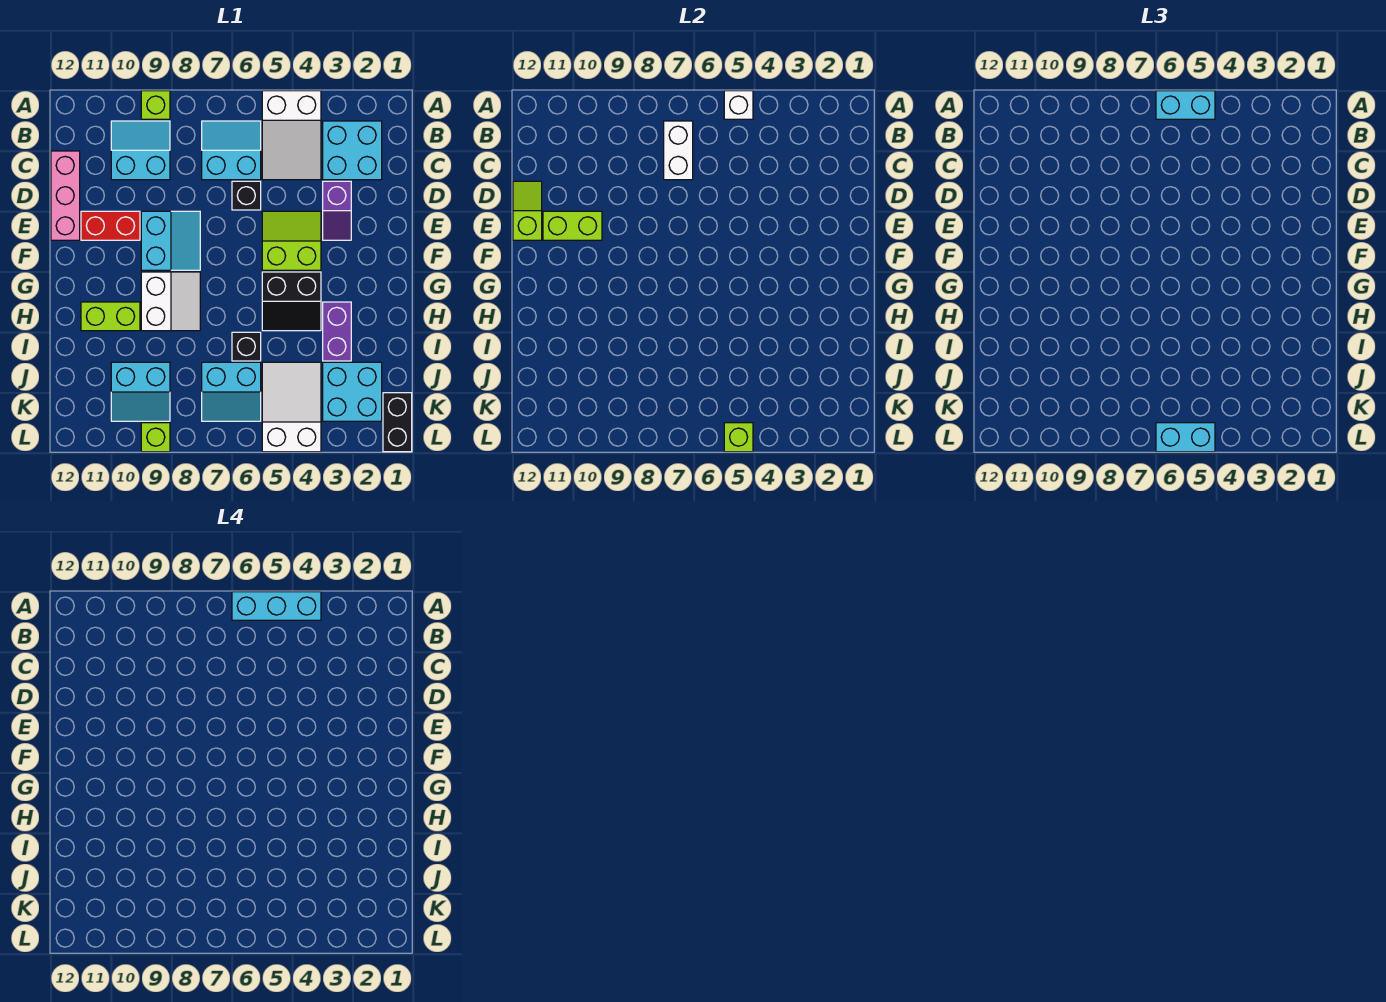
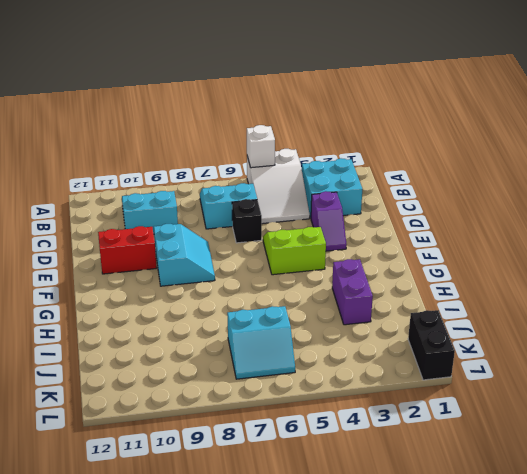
none -> lime 1x1 brick [141,91,170,119]
none -> pink 1x3 brick [51,151,80,240]
none -> black 2x2 slope [262,272,321,331]
none -> white 2x2 slope [141,272,200,331]

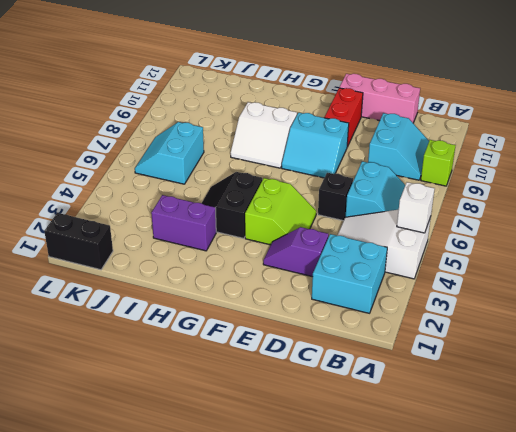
none -> lime 1x2 brick [81,302,140,331]
none -> black 1x1 brick [232,332,261,361]
none -> cyan 2x2 brick [323,362,382,421]
none -> white 2x3 slope [262,362,321,452]

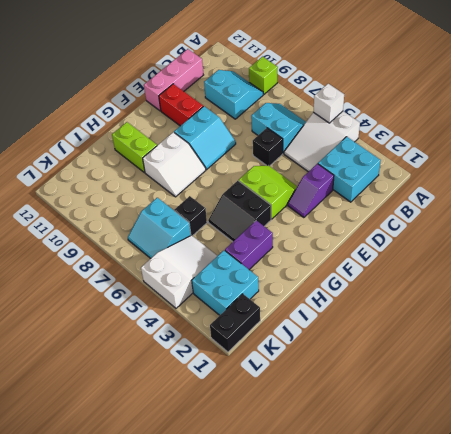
none -> cyan 2x2 slope [111,362,170,421]
none -> lime 1x1 brick [141,423,170,452]
none -> white 1x2 brick [664,121,693,180]
none -> lime 1x2 slope [513,181,542,240]

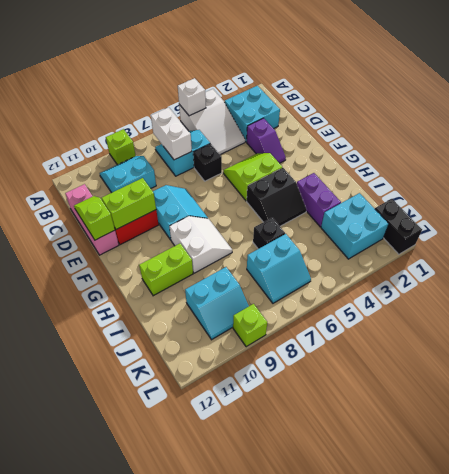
none -> white 2x3 slope [262,362,321,452]
none -> lime 1x1 brick [724,423,753,452]
none -> cyan 1x2 brick [1156,91,1215,119]
none -> cyan 1x2 brick [1156,423,1215,452]

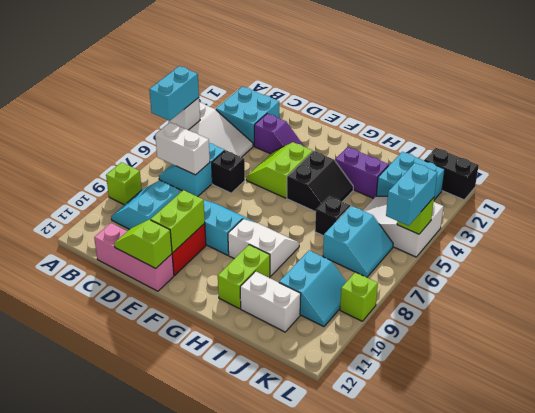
white 1x2 brick [240,271,301,332] -> none
none -> cyan 1x3 brick [232,592,321,620]

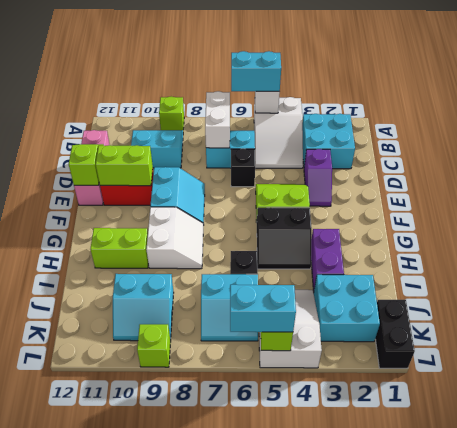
none -> cyan 1x3 brick [232,592,321,620]

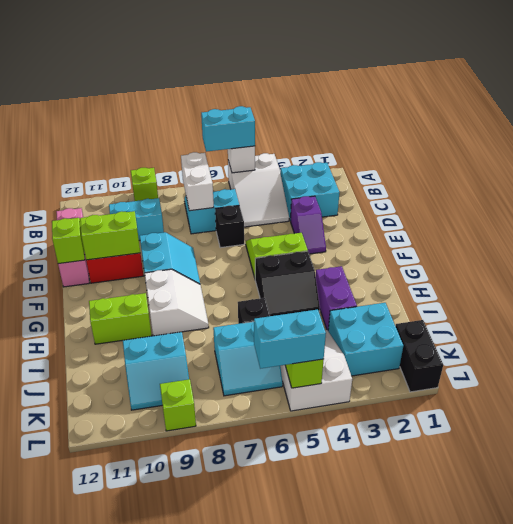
none -> cyan 1x3 brick [232,592,321,620]

